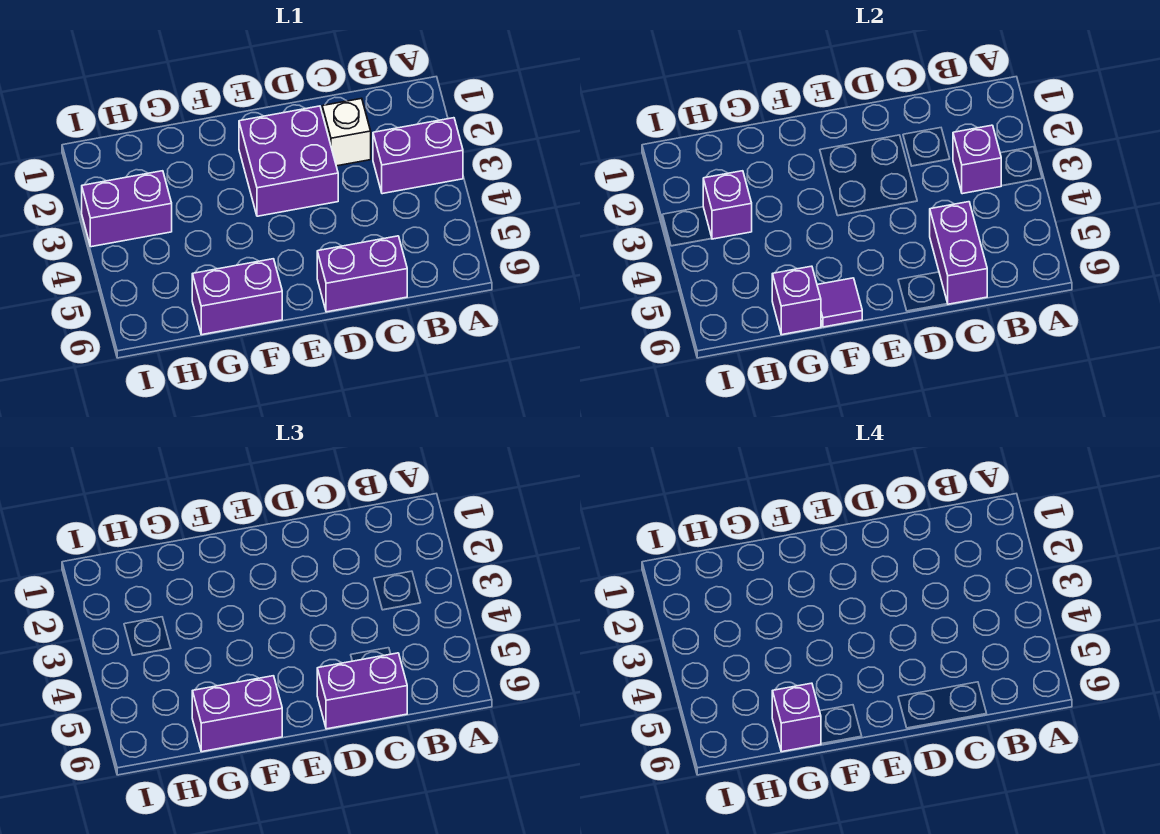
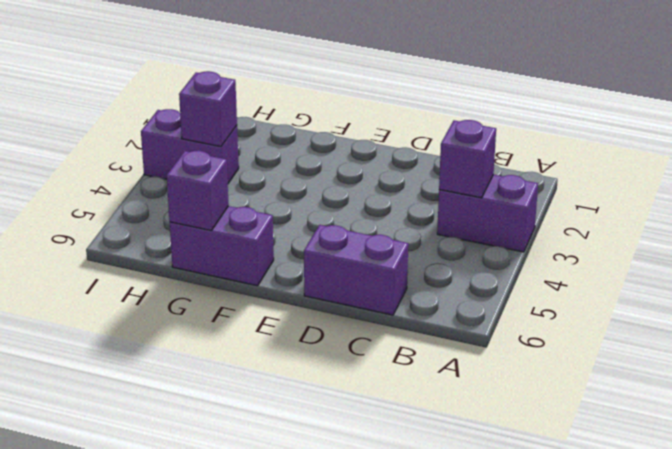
none -> white 1x1 brick [322,98,371,166]
none -> purple 2x2 brick [239,106,338,216]
none -> purple 1x2 brick [930,202,987,304]

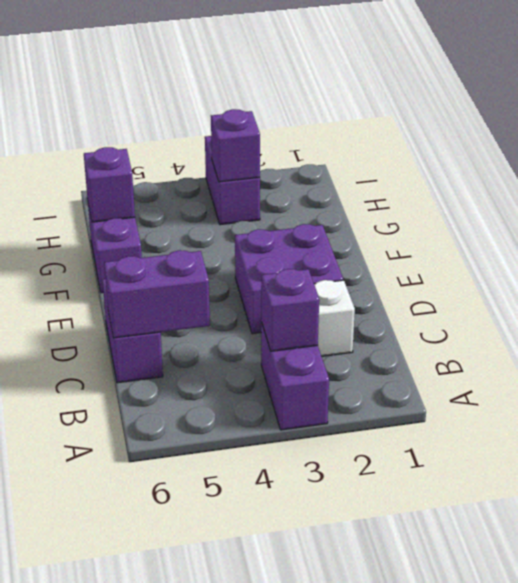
none -> purple 1x1 tile [817,278,862,327]
none -> purple 1x2 brick [317,653,407,729]
none -> purple 1x2 brick [192,676,282,752]

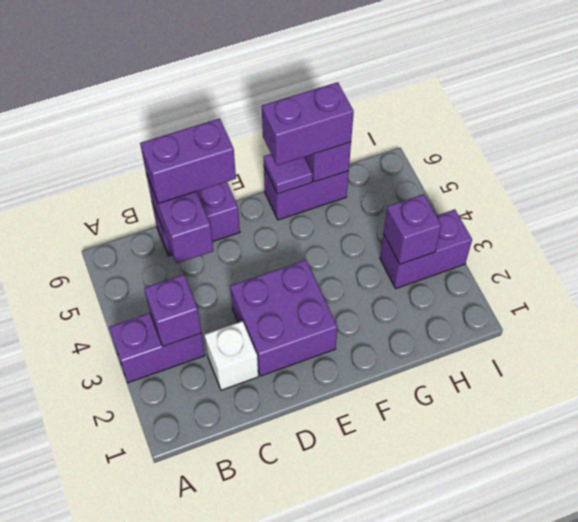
none -> purple 1x1 brick [772,683,821,752]

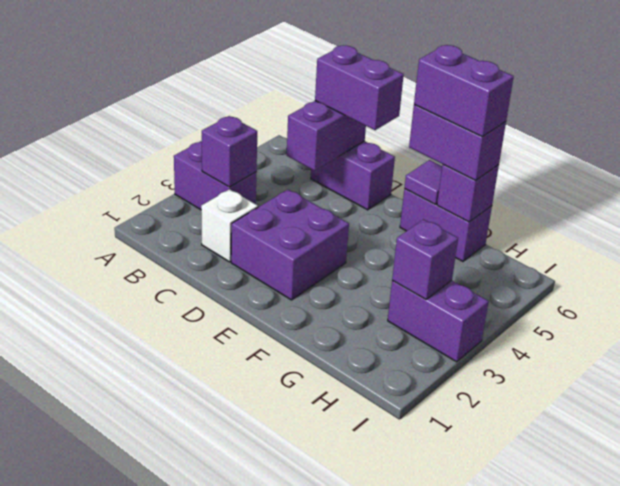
purple 1x2 brick [414,45,514,137] -> purple 1x1 brick [772,683,821,752]

